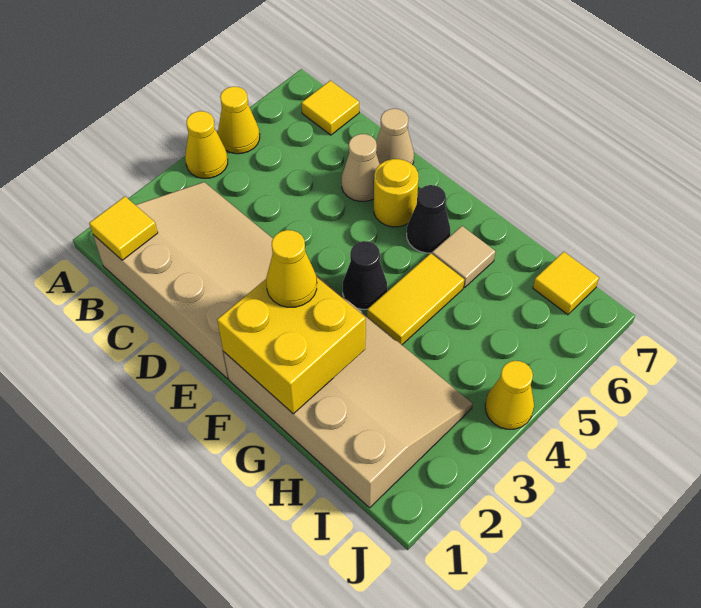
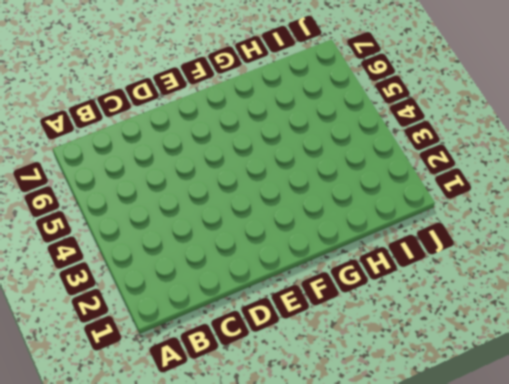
none -> yellow 1x1 cone [185,111,228,178]
none -> yellow 1x1 cone [218,87,260,154]
none -> tan 3x4 slope [93,182,330,379]

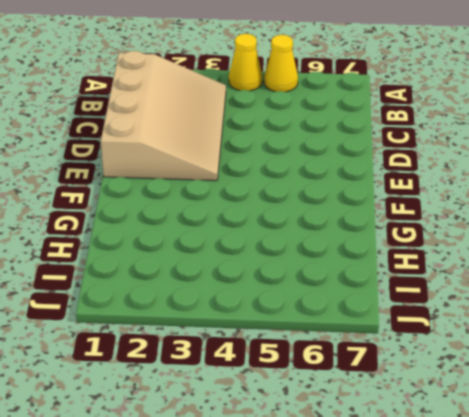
none -> yellow 1x1 tile [301,80,359,135]
none -> tan 1x1 cone [341,134,380,201]
none -> tan 1x1 cone [376,109,414,165]

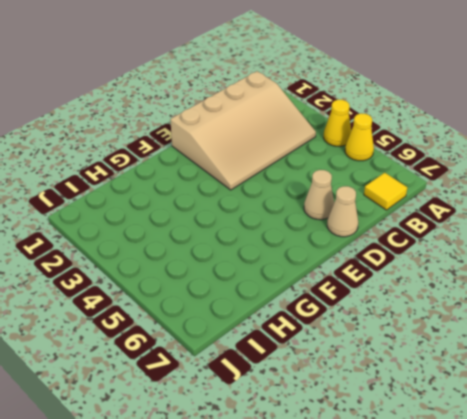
none -> yellow 1x1 round brick [374,159,419,227]
none -> tan 3x4 slope [224,287,473,508]
none -> black 1x1 cone [343,241,387,309]

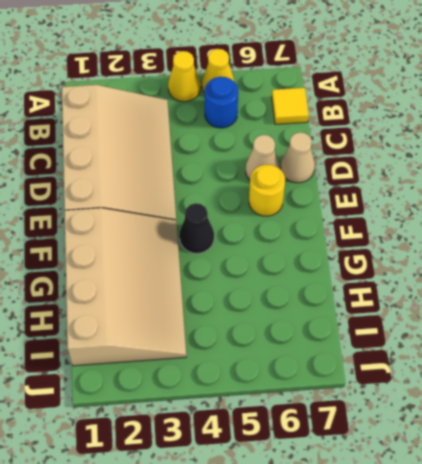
blue 1x1 round brick [205,77,238,128] -> none
none -> black 1x1 cone [407,185,451,253]
none -> yellow 1x2 tile [367,253,464,345]
none -> tan 1x1 tile [432,226,495,288]

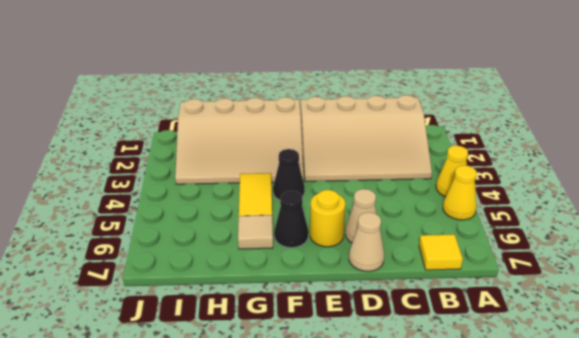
none -> yellow 1x1 tile [533,252,599,315]
none -> yellow 1x1 cone [485,361,534,429]
none -> yellow 1x1 tile [89,197,158,260]

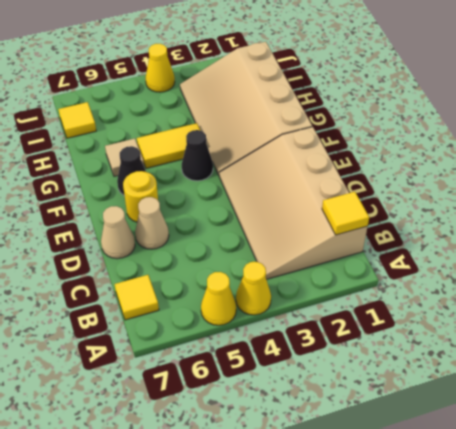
none -> yellow 2x2 brick [217,278,366,414]
none -> yellow 1x1 cone [266,230,317,307]

